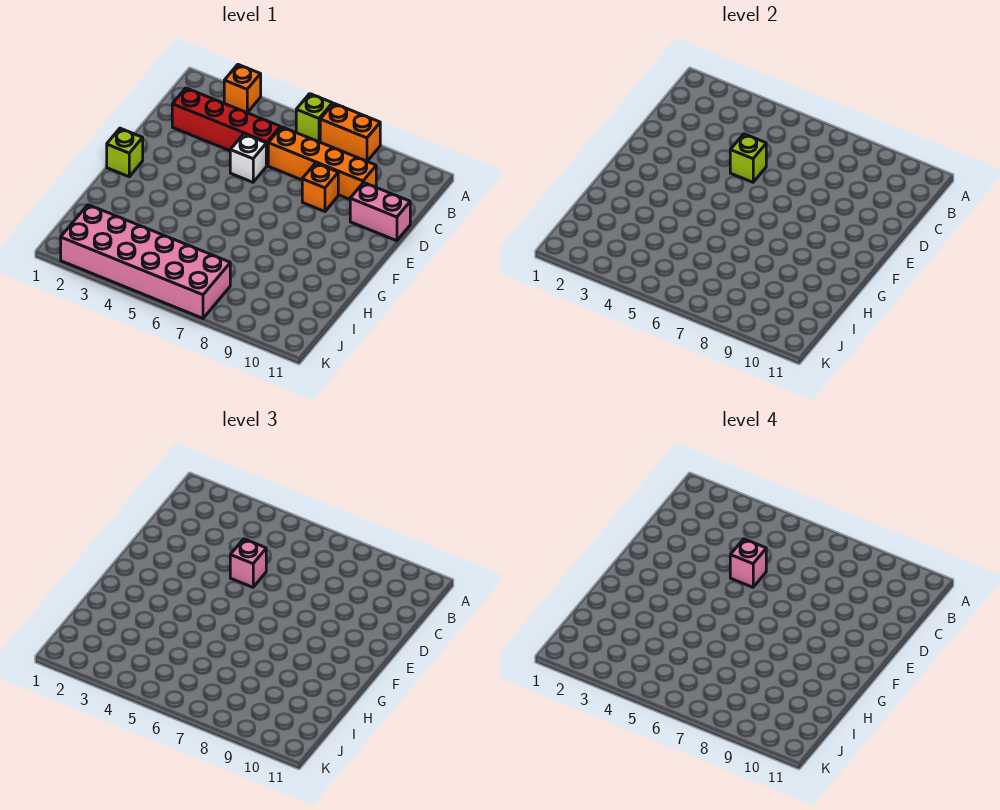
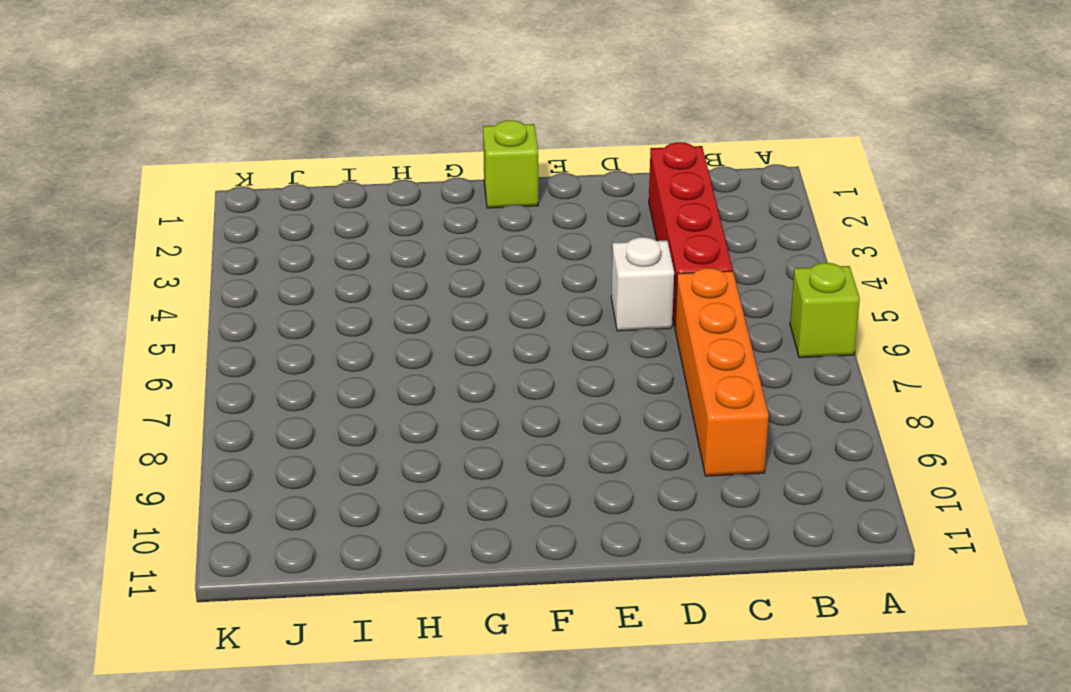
none -> orange 1x1 brick [224,65,261,113]
none -> orange 1x2 brick [320,103,380,161]
none -> orange 1x1 brick [302,163,338,211]

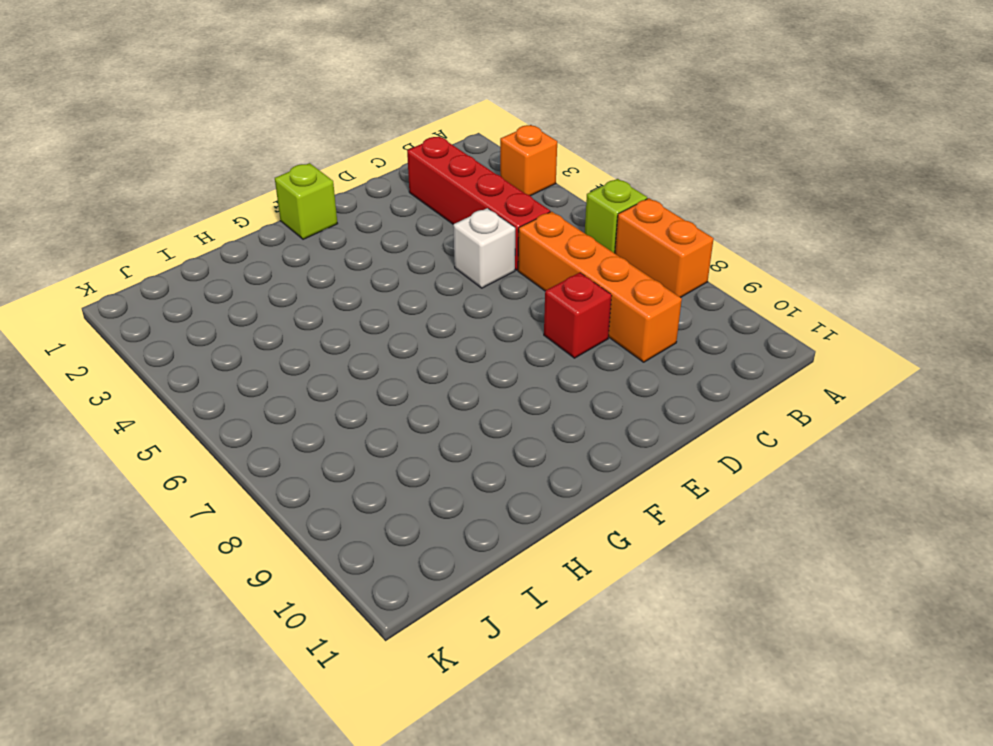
red 1x1 brick [544,272,612,358] -> orange 1x1 brick [302,163,338,211]
none -> pink 1x2 brick [350,182,410,241]
none -> pink 2x6 brick [61,205,230,318]
none -> lime 1x1 brick [730,134,766,182]

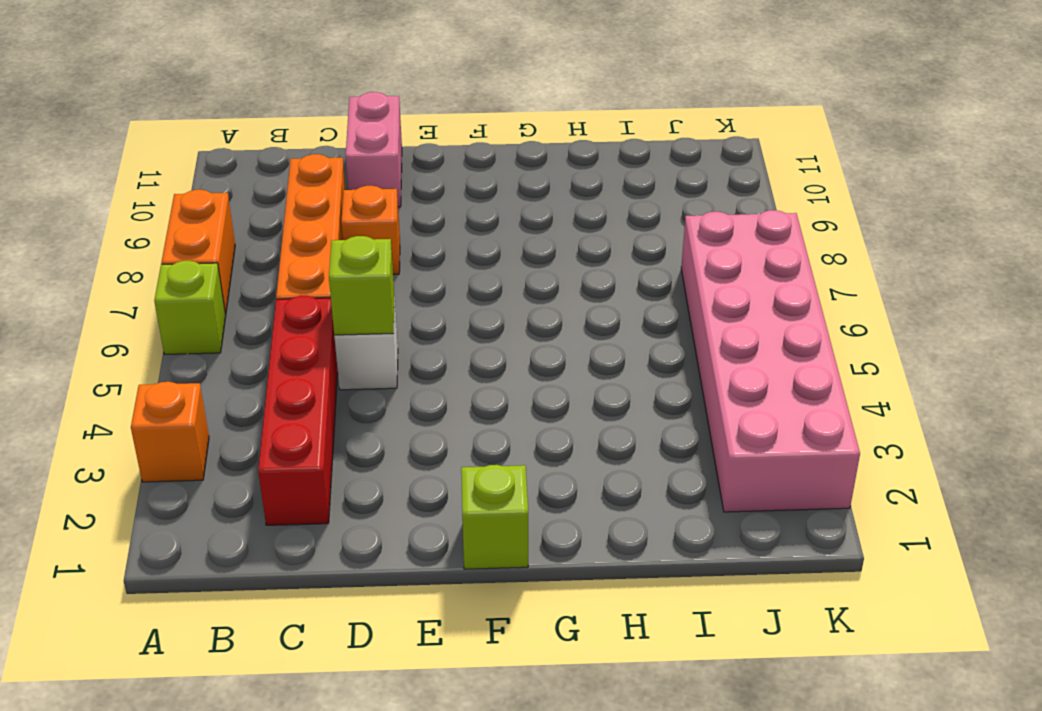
none -> pink 1x1 brick [230,539,266,587]
none -> pink 1x1 brick [730,539,766,587]

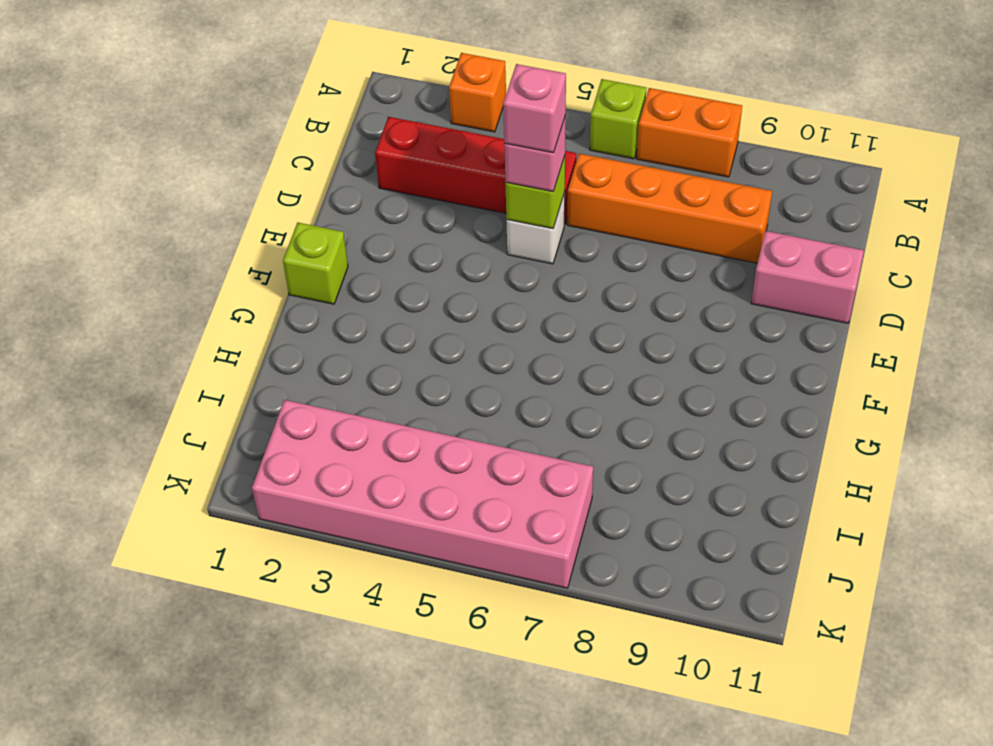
none -> orange 1x1 brick [302,163,338,211]

